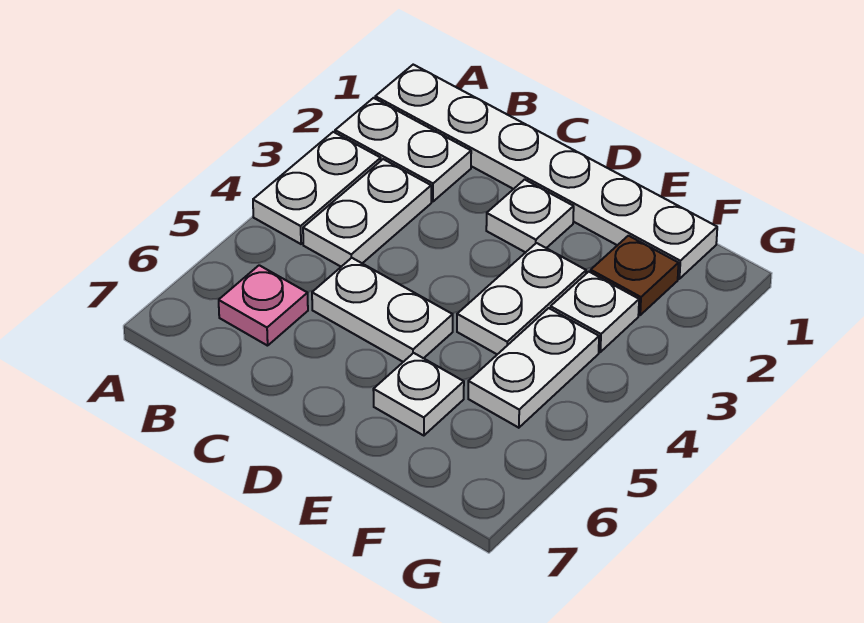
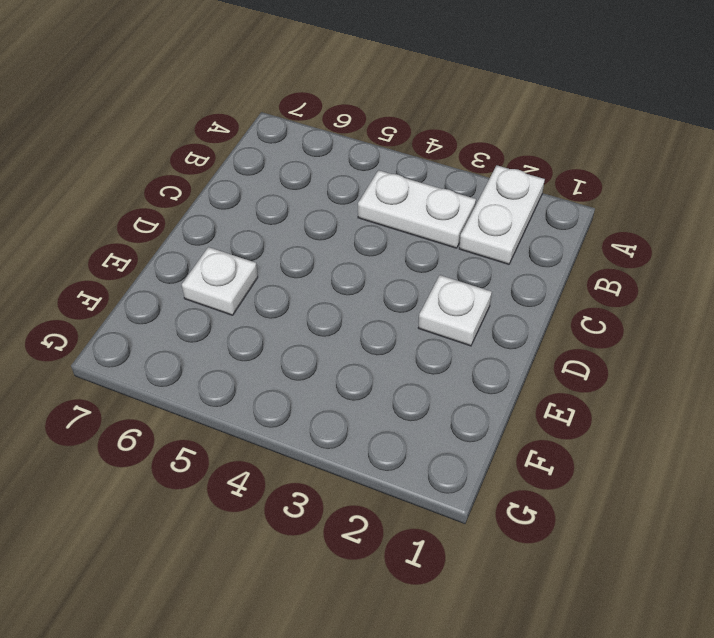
none -> white 1x6 plate [375,65,717,279]
none -> white 1x2 plate [253,132,381,244]
none -> pink 1x1 plate [219,265,308,346]

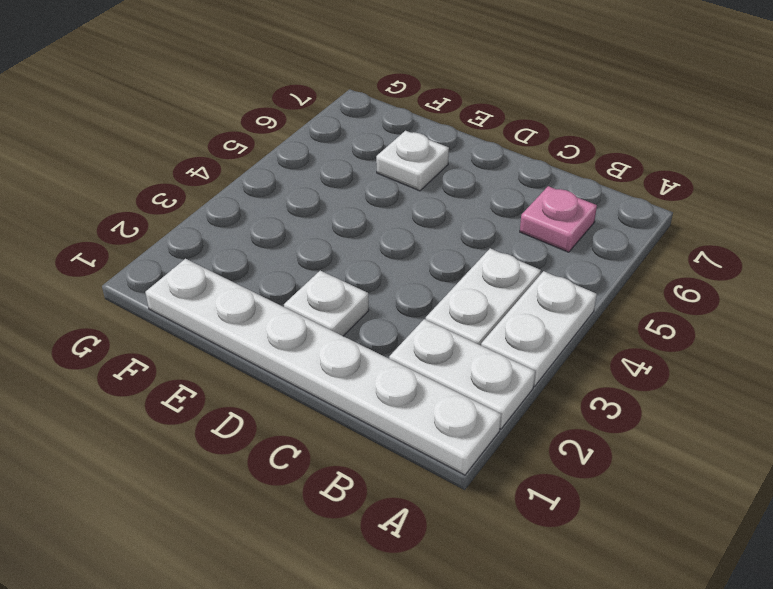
none -> white 1x2 plate [312,258,453,362]
none -> white 1x2 plate [457,243,586,354]
none -> brown 1x1 plate [591,236,679,315]

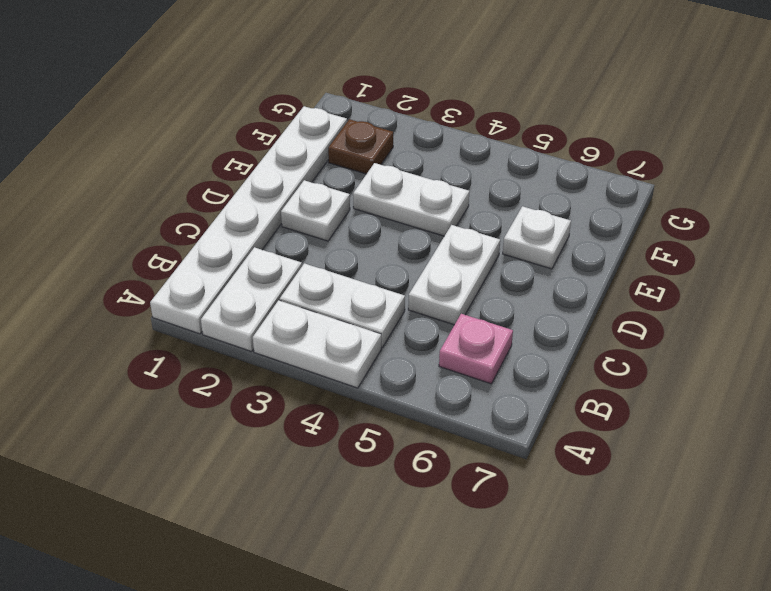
none -> white 1x1 plate [550,272,639,352]
none -> white 1x2 plate [468,308,599,428]

